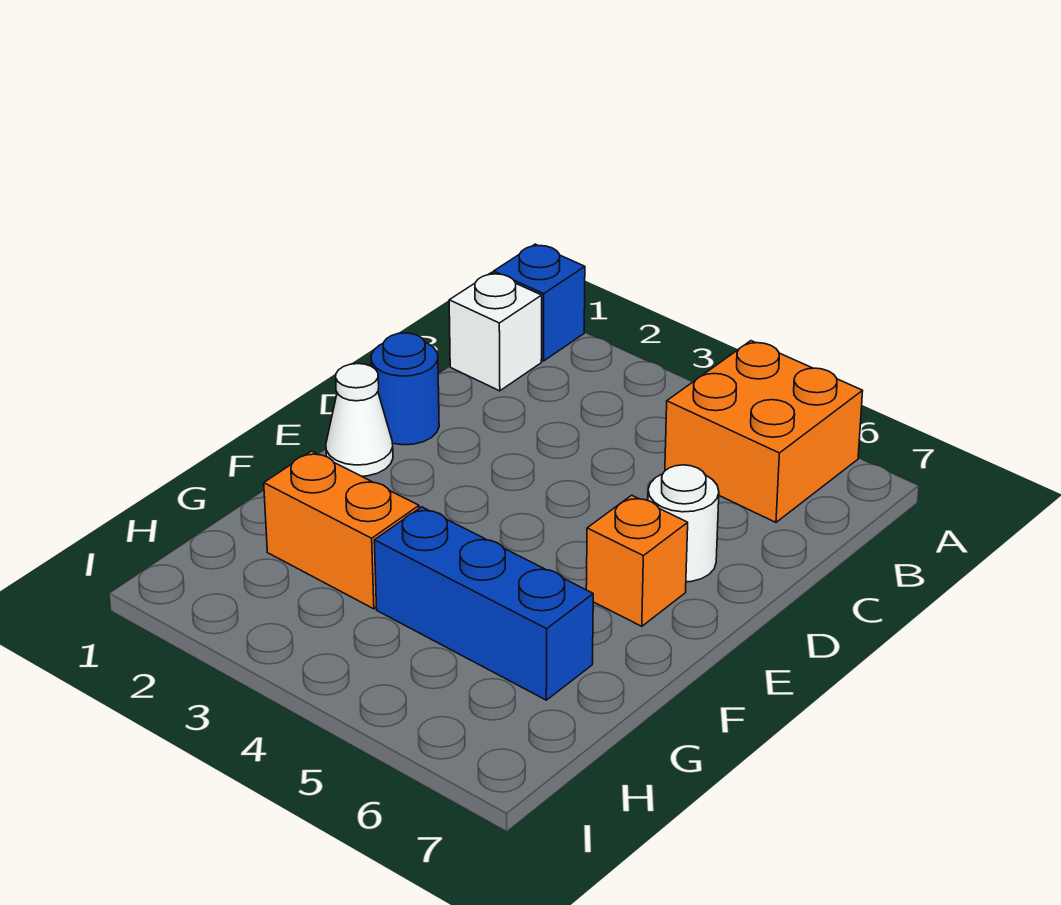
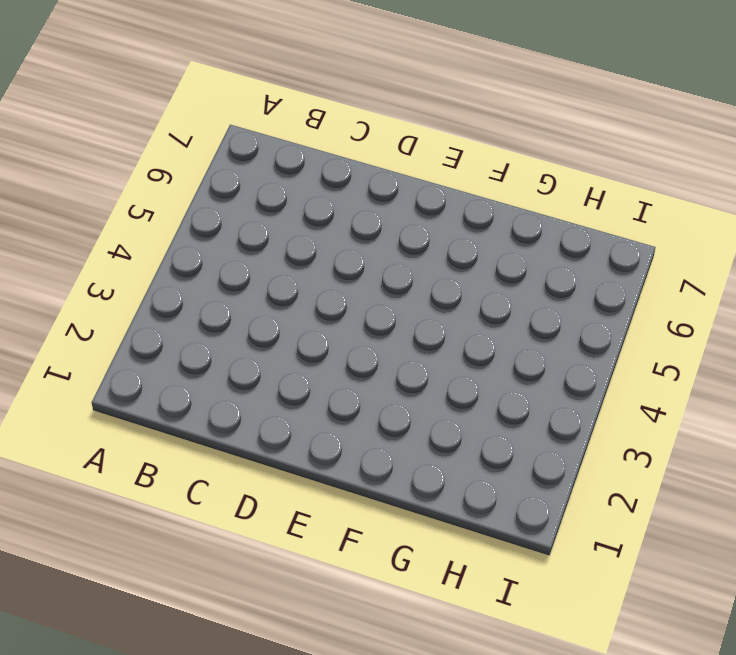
none -> blue 1x1 brick [494,244,585,361]
none -> orange 2x2 brick [665,341,863,522]

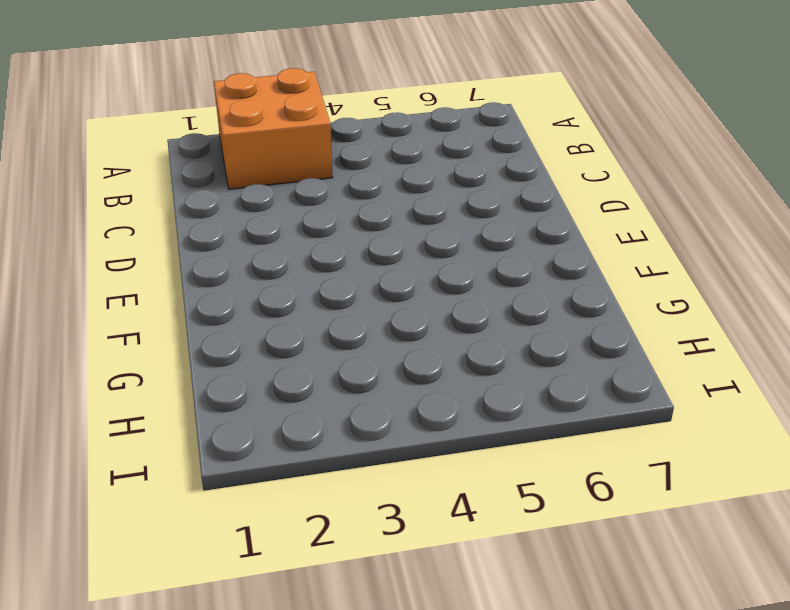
orange 2x2 brick [214,68,333,189] -> orange 2x2 brick moved to [665,341,863,522]
none -> blue 1x1 brick [494,244,585,361]
none -> white 1x1 brick [449,272,542,391]

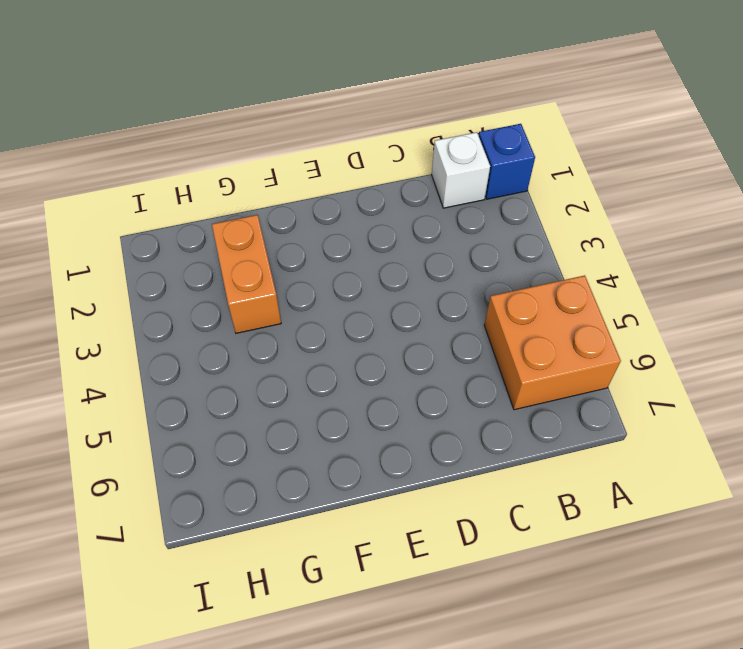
none -> blue 1x1 round brick [371,333,439,445]
none -> white 1x1 round brick [648,465,719,582]

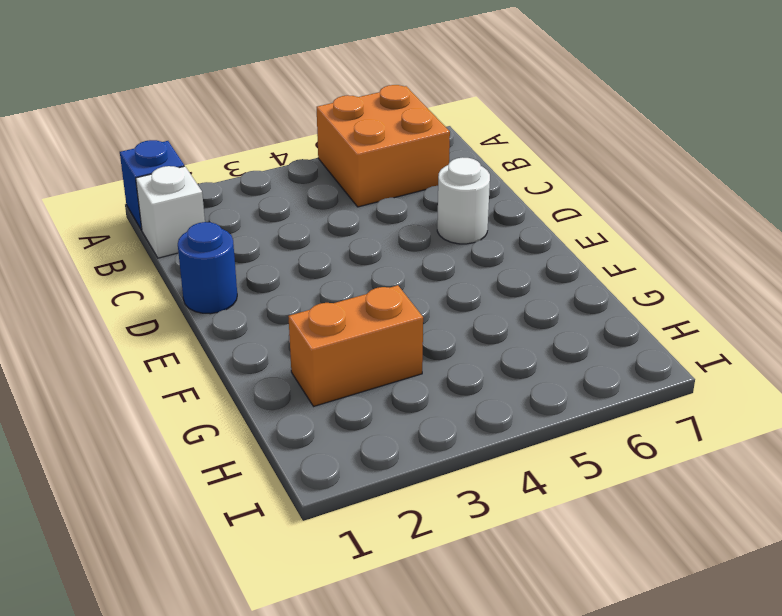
none -> white 1x1 cone [326,364,393,476]
none -> orange 1x1 brick [586,495,688,626]

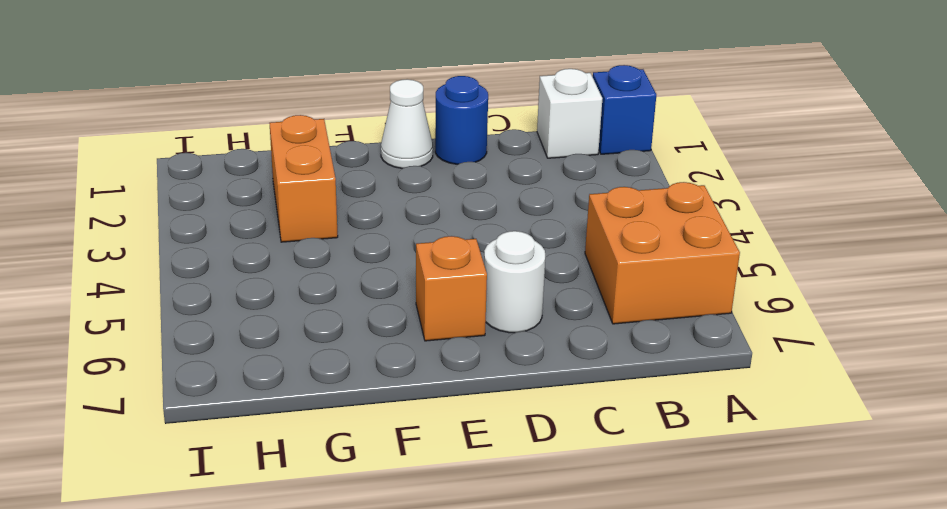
none -> blue 1x3 brick [374,507,593,700]

